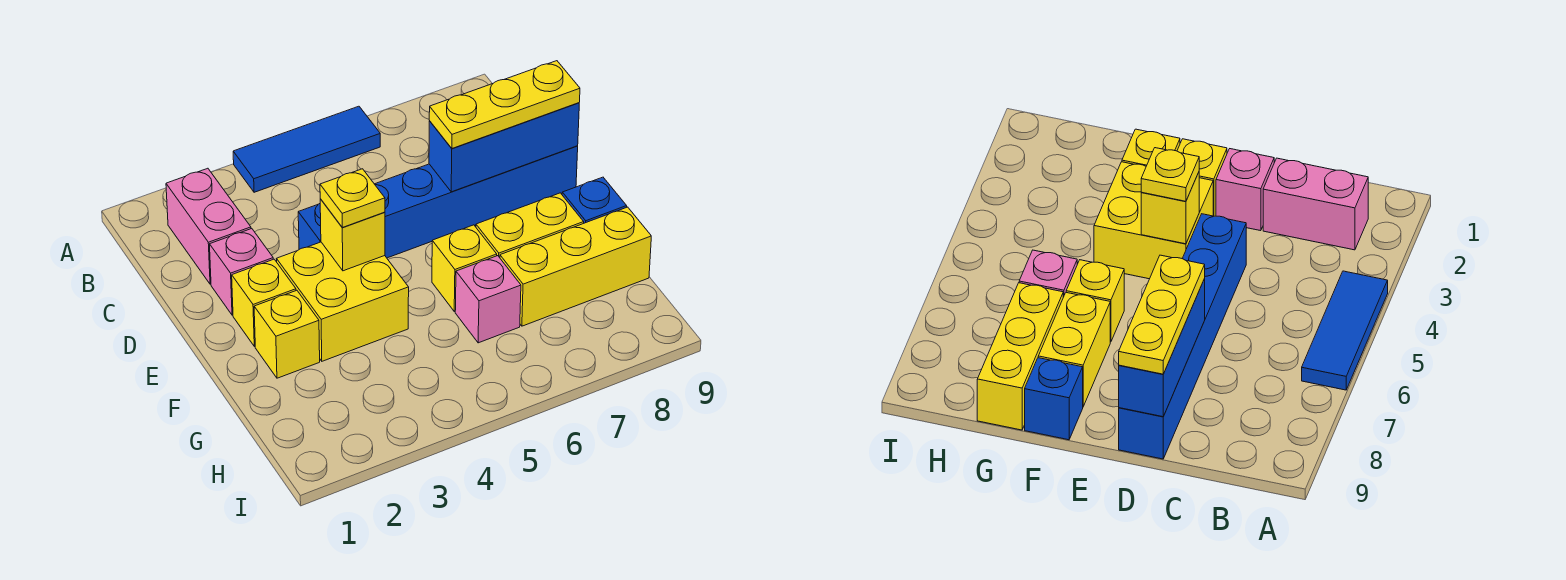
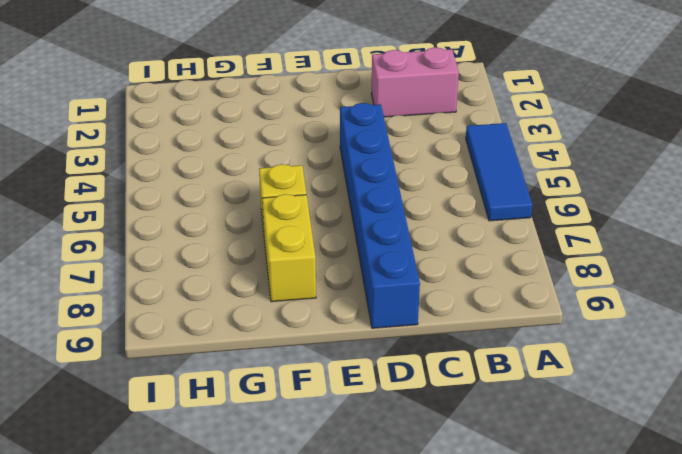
none -> pink 1x1 brick [210,229,273,315]
none -> yellow 1x1 brick [232,259,296,347]
none -> yellow 2x2 brick [277,242,409,361]

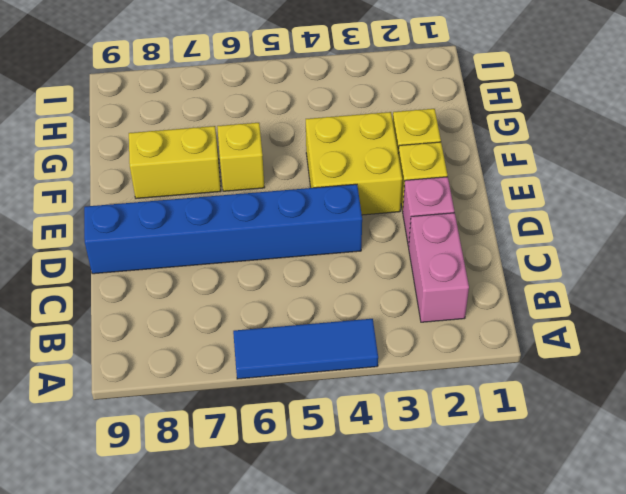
none -> blue 1x1 brick [562,177,627,223]
none -> pink 1x1 brick [455,256,521,343]
none -> yellow 1x3 brick [500,207,651,326]

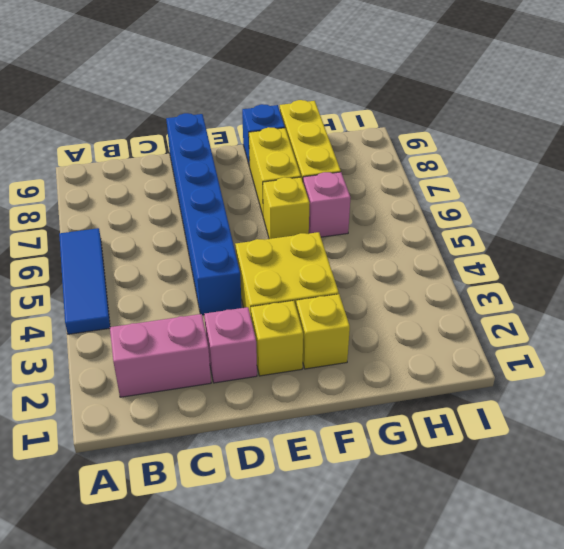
none -> blue 1x3 brick [429,103,579,192]
none -> yellow 1x1 brick [320,199,385,271]
none -> yellow 1x3 plate [429,61,580,148]

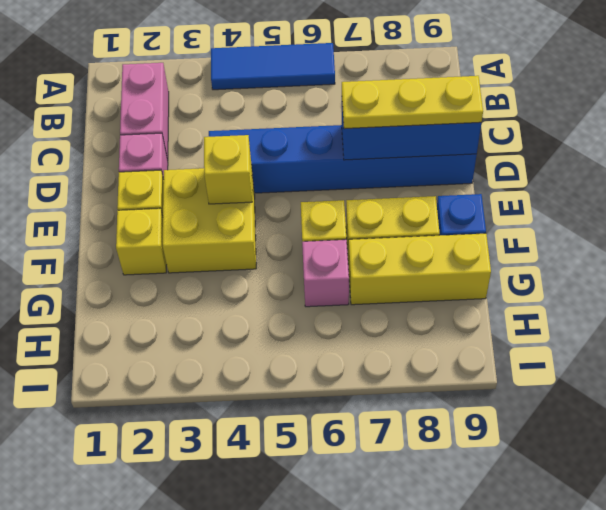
none -> yellow 1x1 plate [320,169,385,227]

